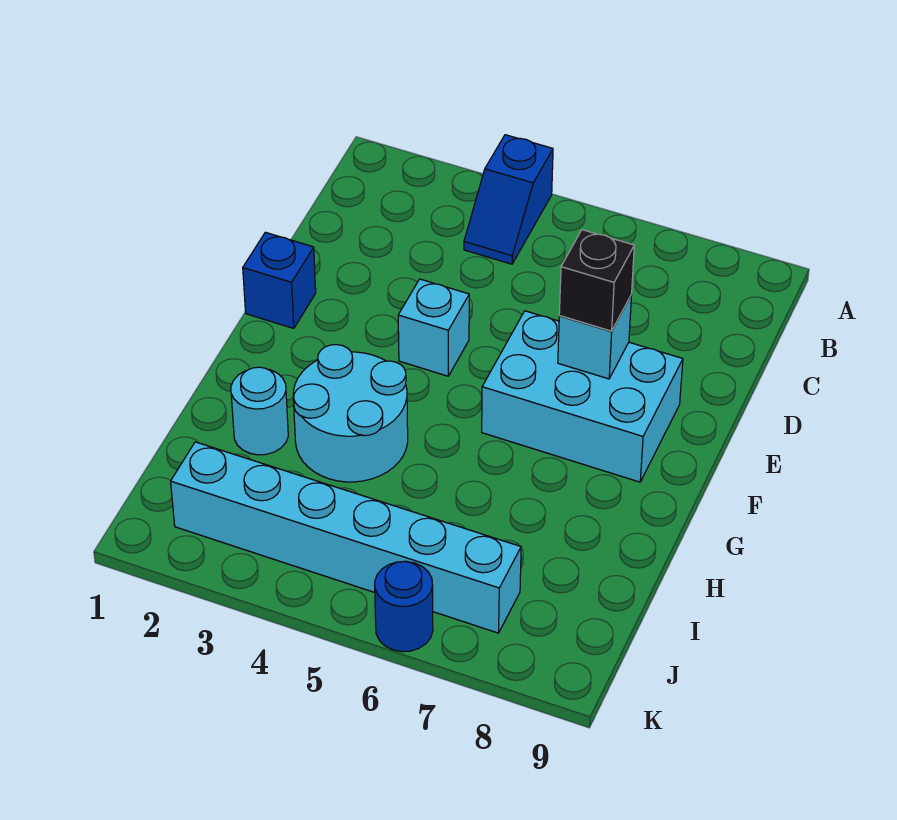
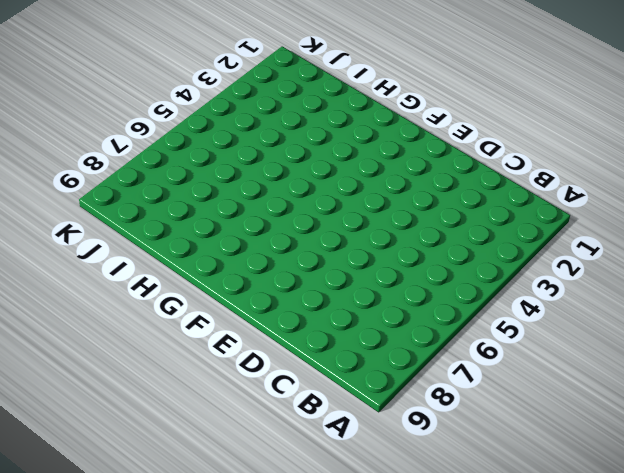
none -> blue 1x2 slope [464,135,553,264]
none -> blue 1x1 brick [243,232,316,328]

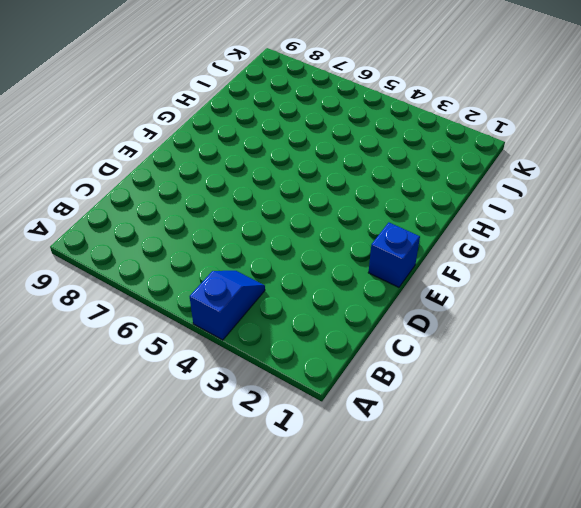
none -> cyan 1x1 brick [398,279,469,376]
none -> cyan 2x3 brick [482,311,683,482]

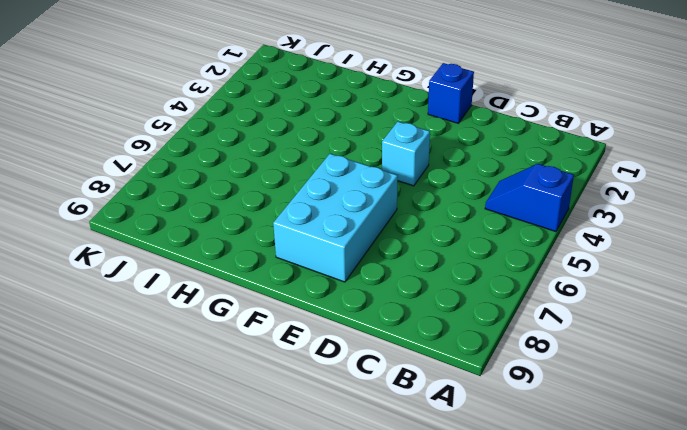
none -> cyan 2x2 round brick [293,345,408,482]
none -> cyan 1x1 round brick [231,367,288,455]

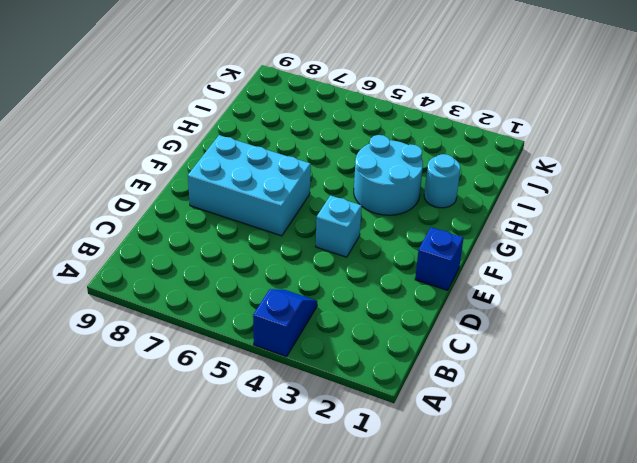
none -> cyan 1x6 brick [171,442,521,633]
none -> blue 1x1 round brick [375,561,433,652]

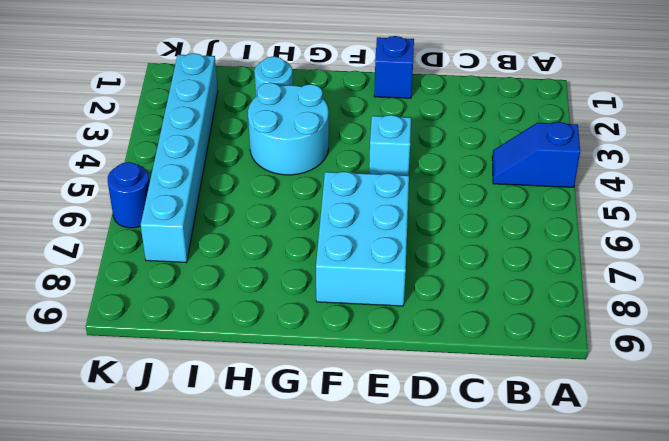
none -> cyan 1x1 brick [558,295,632,379]
none -> black 1x1 brick [559,230,634,331]

